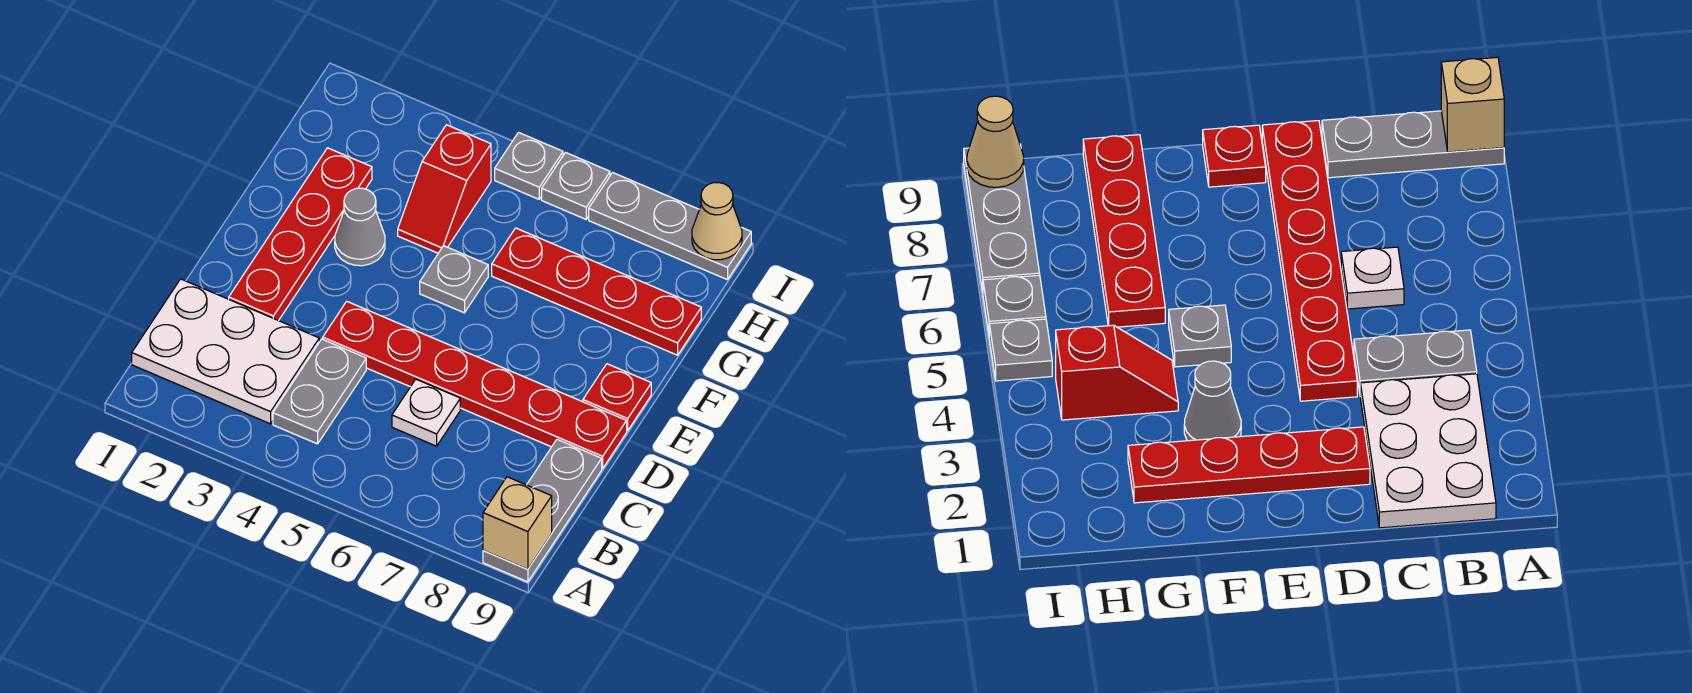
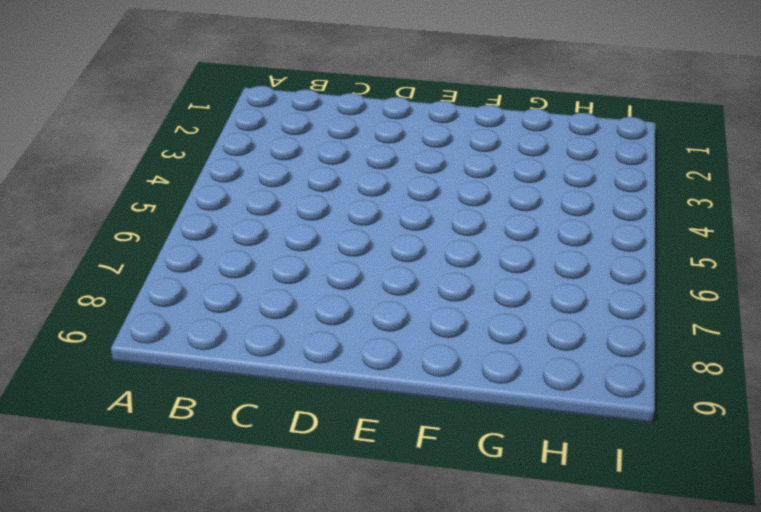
none -> grey 1x3 plate [483,439,602,582]
none -> white 2x3 plate [132,279,319,424]
none -> grey 1x2 plate [273,339,366,444]

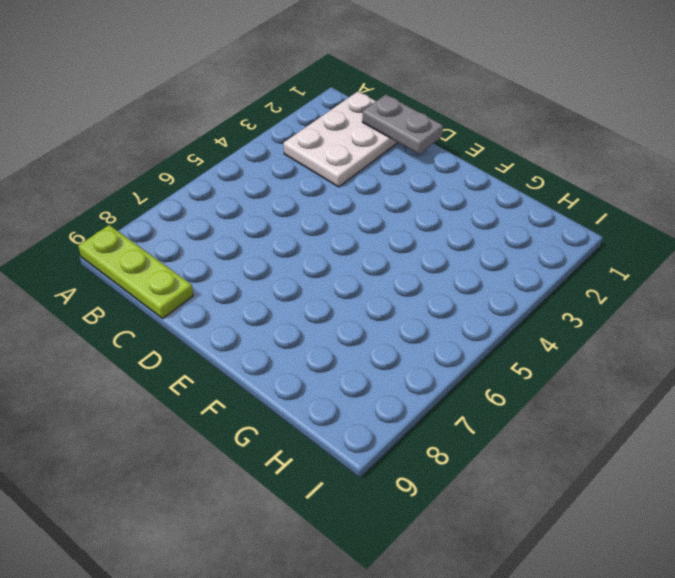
lime 1x3 plate [78,225,193,318] -> grey 1x3 plate [483,439,602,582]
grey 1x2 plate [362,95,443,154] -> grey 1x2 plate moved to [273,339,366,444]
none -> white 1x1 plate [392,379,460,446]
none -> red 1x4 plate [229,148,372,321]
none -> red 1x6 plate [323,301,627,468]

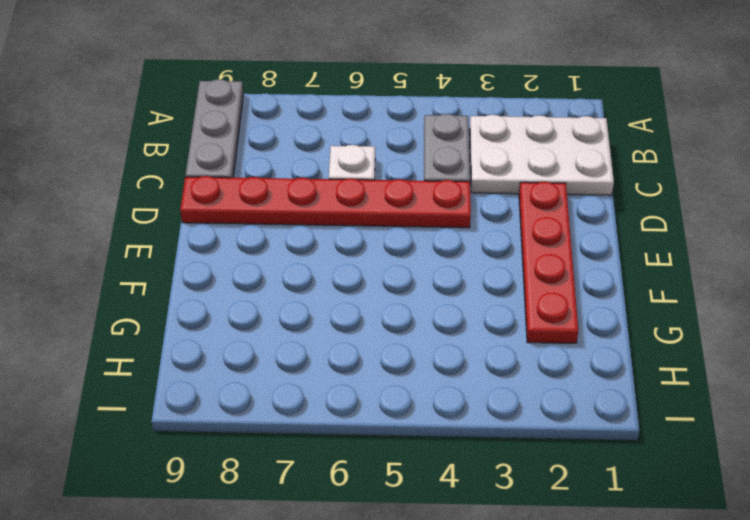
none -> red 1x1 plate [583,364,651,431]
none -> grey 1x1 cone [335,188,385,266]
none -> grey 1x1 plate [420,246,488,313]

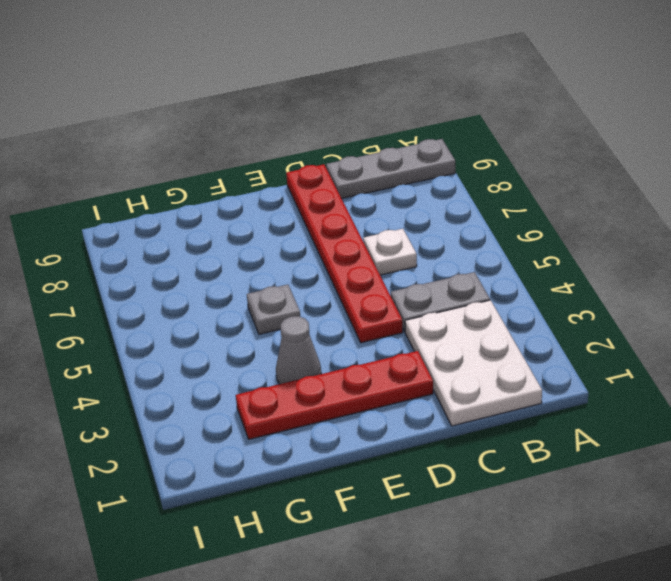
none -> red 1x1 plate [583,364,651,431]
none -> red 1x2 slope [398,125,491,253]
none -> red 1x4 plate [492,228,701,355]

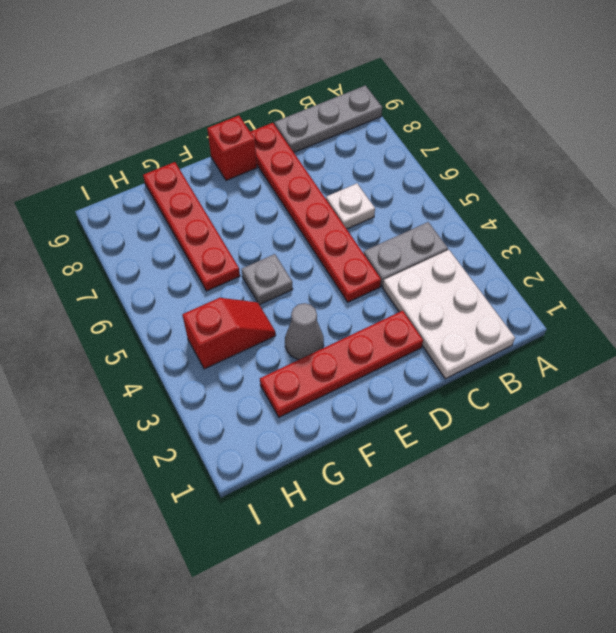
red 1x1 brick [207,116,257,180] -> red 1x1 plate [583,364,651,431]
none -> grey 1x1 plate [495,133,563,199]
none -> grey 1x1 plate [542,153,610,219]
none -> grey 1x3 plate [589,173,751,280]

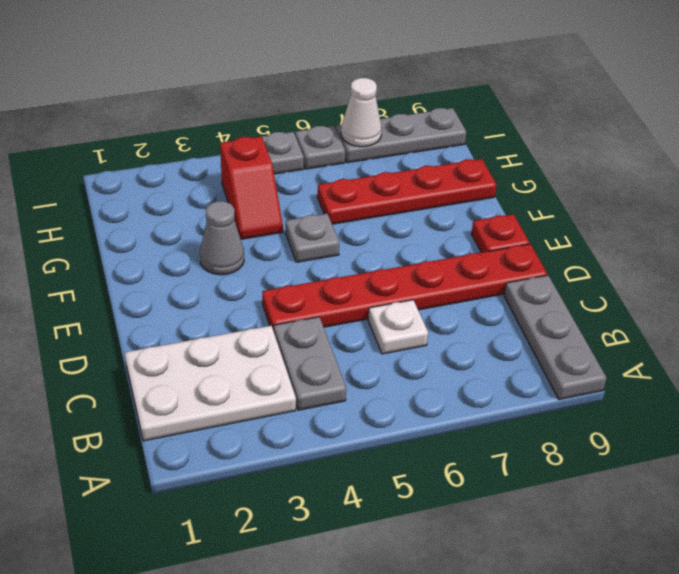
white 1x1 cone [341,78,382,147] -> none
none -> red 1x4 plate [229,148,372,321]
none -> tan 1x1 brick [483,477,552,569]
none -> tan 1x1 cone [692,183,742,260]

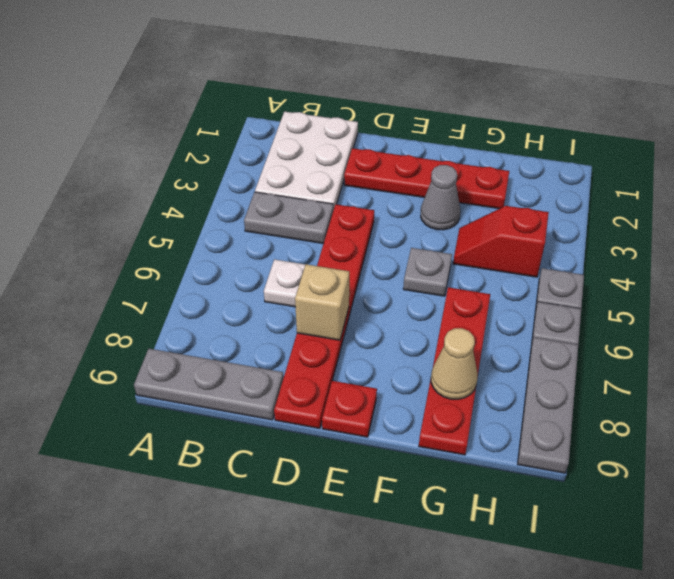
tan 1x1 brick [295,264,349,340] -> tan 1x1 brick moved to [483,477,552,569]
tan 1x1 cone [431,328,478,399] -> tan 1x1 cone moved to [692,183,742,260]

